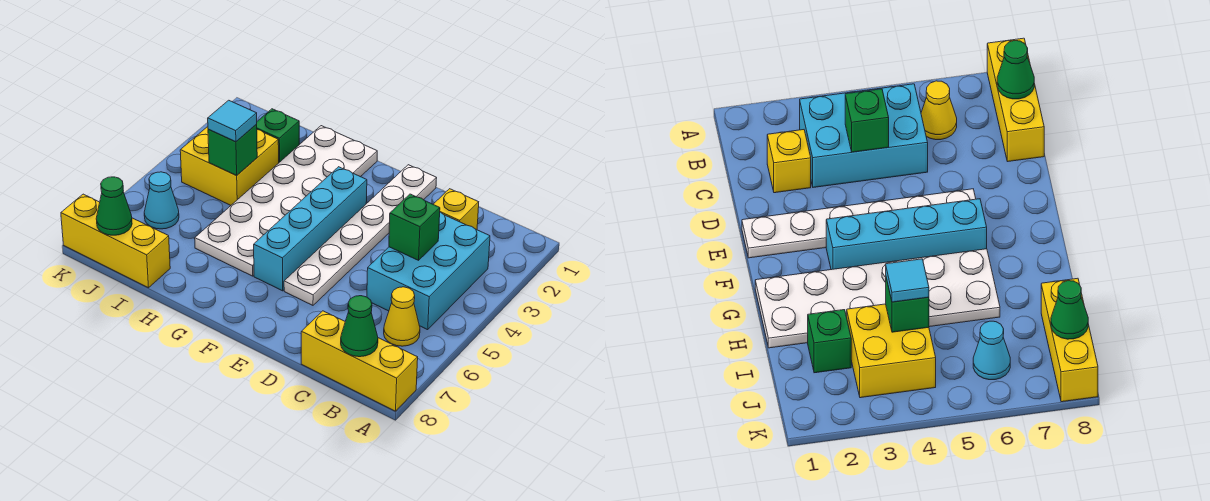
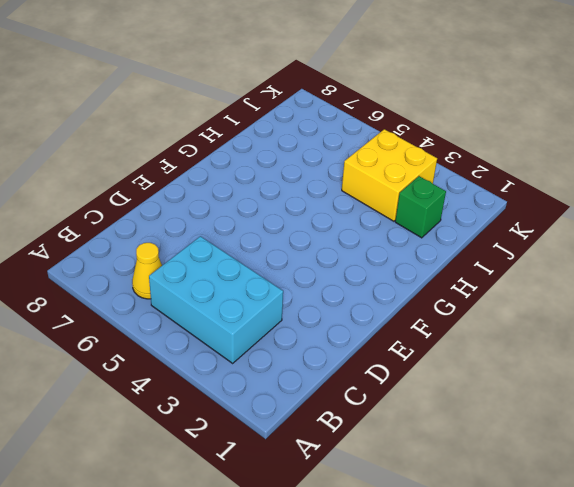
none -> yellow 1x3 brick [301,311,418,411]
none -> yellow 1x1 brick [433,189,479,230]
none -> white 1x6 plate [284,165,437,305]

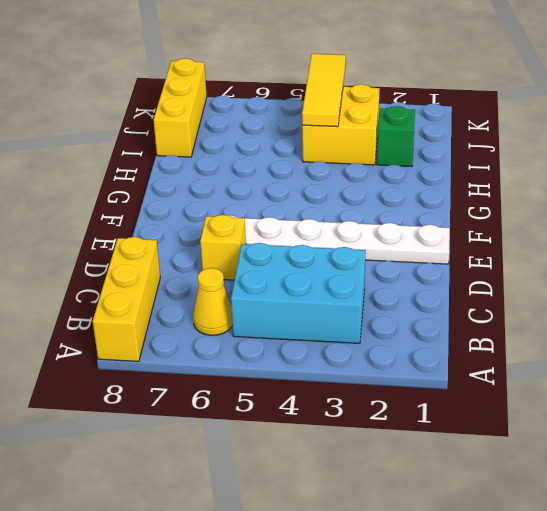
yellow 1x1 brick [200,215,246,280] -> yellow 1x1 brick moved to [433,189,479,230]
yellow 1x3 tile [302,54,346,127] -> green 1x1 brick [208,124,257,176]
none -> cyan 1x4 brick [254,167,367,291]
none -> white 2x6 plate [195,126,377,276]
none -> cyan 1x1 cone [144,172,179,229]

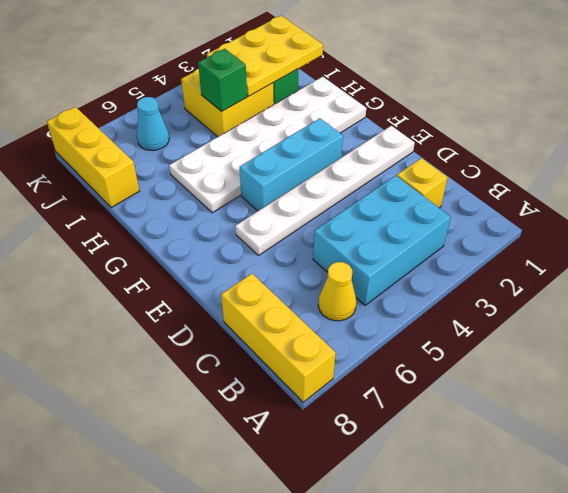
cyan 1x3 brick [240,118,343,211] -> cyan 1x4 brick [254,167,367,291]
yellow 2x3 plate [207,16,323,96] -> none
none -> green 1x1 cone [341,296,378,357]
none -> green 1x1 brick [389,194,440,260]
none -> green 1x1 cone [96,177,132,235]

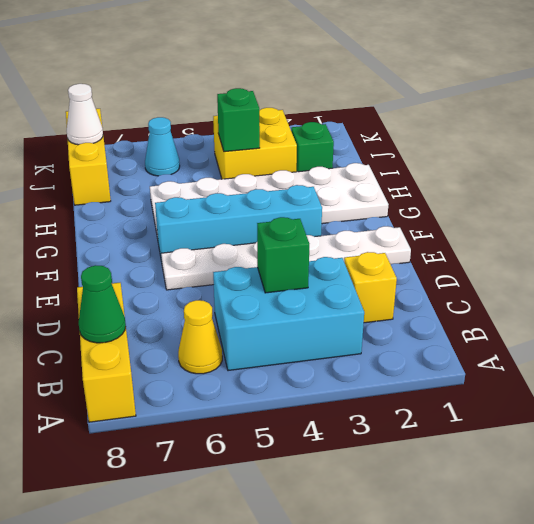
white 1x1 cone [67,84,103,145] -> green 1x1 cone [96,177,132,235]
none -> cyan 1x1 tile [208,100,257,142]

